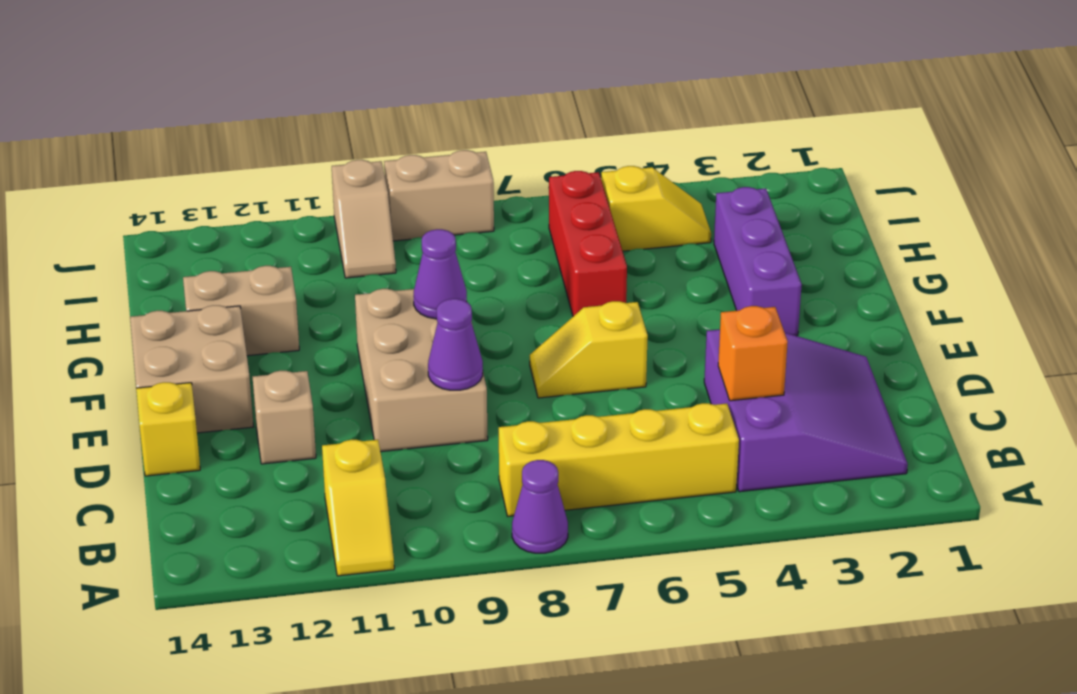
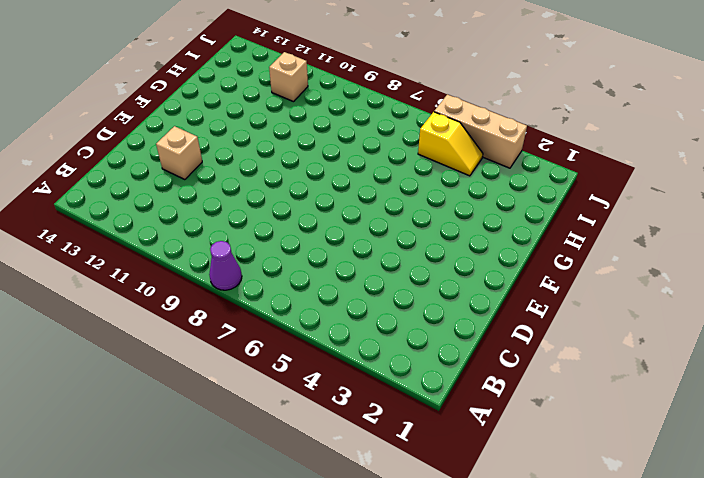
tan 1x1 brick [269,52,308,102] -> none
tan 1x3 brick [434,94,527,168] -> none
none -> yellow 1x2 slope [322,440,394,576]
none -> purple 3x3 slope [704,330,908,492]
none -> yellow 1x4 brick [499,403,739,516]

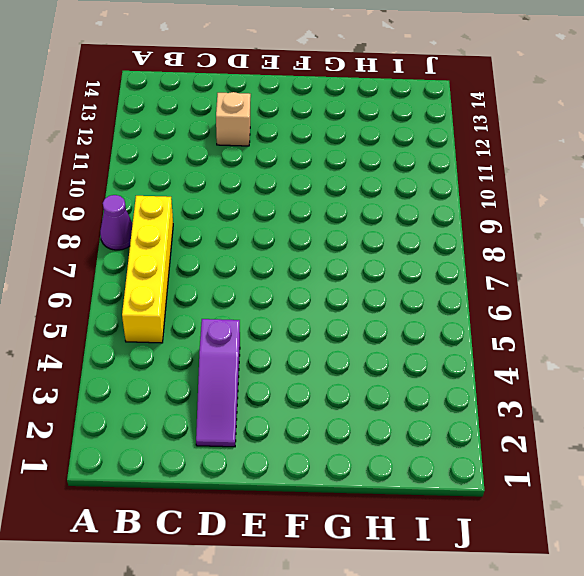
purple 1x3 slope [196,319,240,447] -> purple 3x3 slope [704,330,908,492]
none -> yellow 1x2 slope [322,440,394,576]
none -> tan 2x3 brick [355,289,488,452]
none -> yellow 1x1 brick [136,382,200,476]

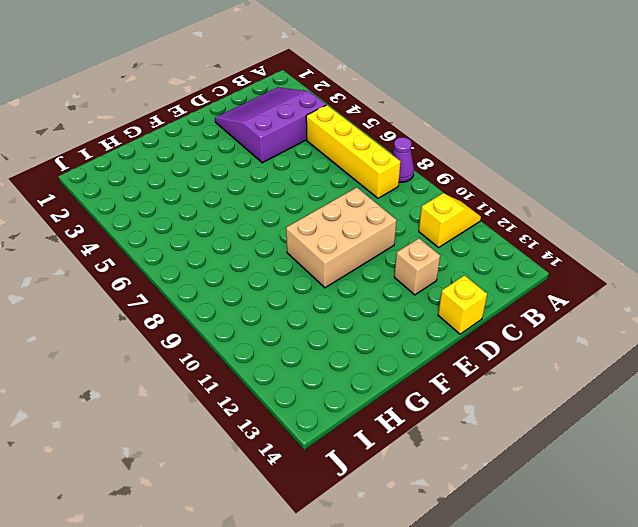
none -> yellow 1x2 slope [530,301,648,398]
none -> tan 2x2 brick [130,305,253,433]
none -> purple 1x3 brick [714,187,802,336]

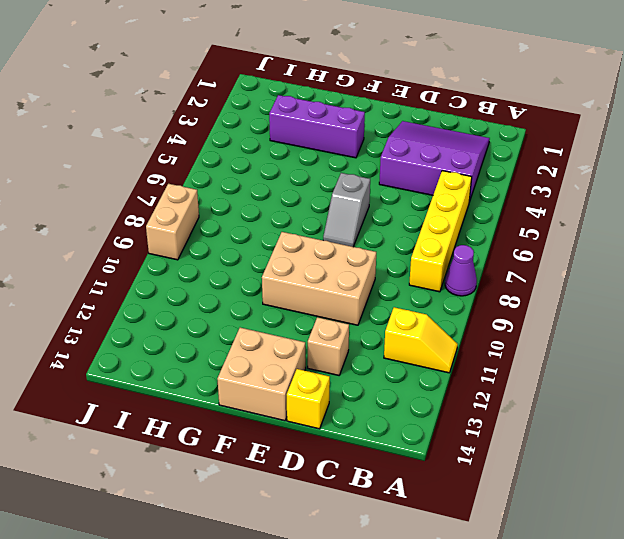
grey 1x2 slope [323,173,370,247] -> yellow 1x2 slope [530,301,648,398]
none -> red 1x3 brick [549,171,627,316]
none -> tan 1x2 brick [183,266,299,356]
none -> yellow 1x2 slope [601,166,711,251]

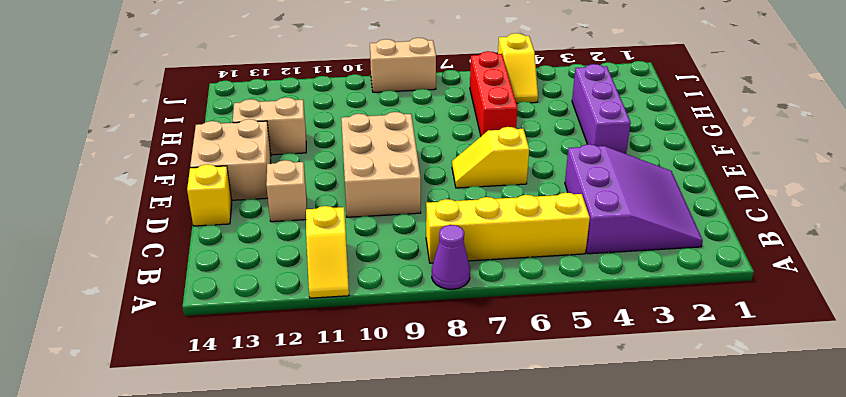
yellow 1x2 slope [498,33,538,103] -> yellow 1x2 slope turned to [601,166,711,251]
none -> tan 1x2 slope [332,160,396,278]
none -> orange 1x1 brick [718,306,788,401]
none -> purple 1x1 cone [428,299,483,390]

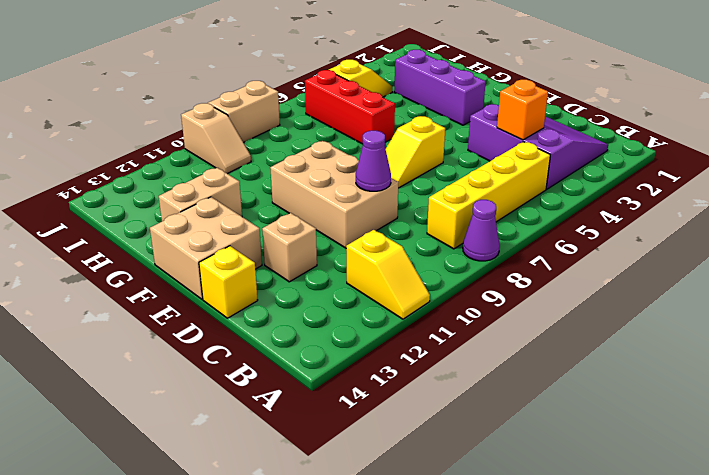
none -> purple 1x1 cone [413,229,467,319]

